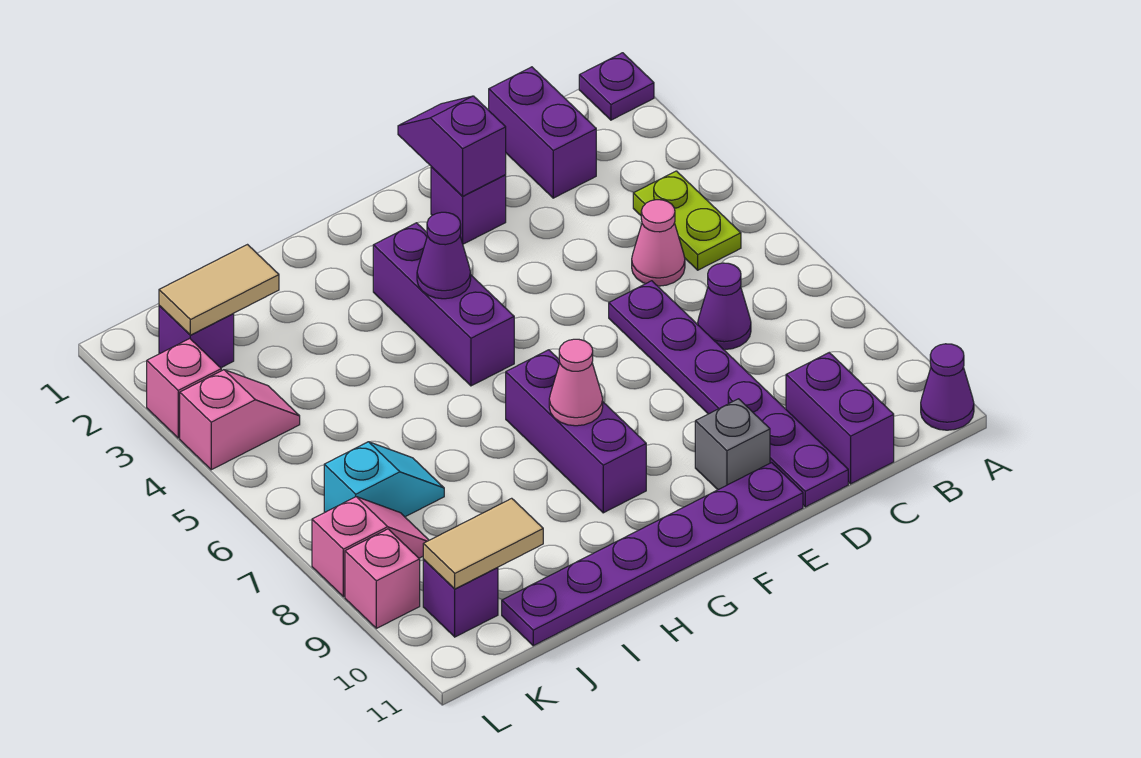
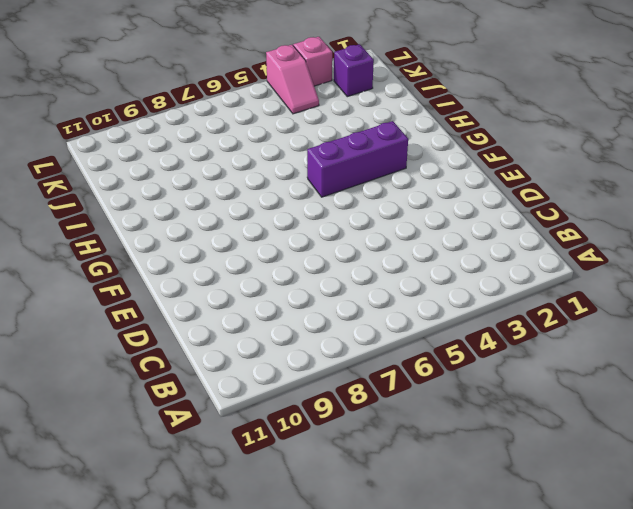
none -> purple 1x1 plate [579,53,654,120]
none -> purple 1x1 cone [921,344,974,430]
none -> lime 1x2 plate [633,171,741,270]

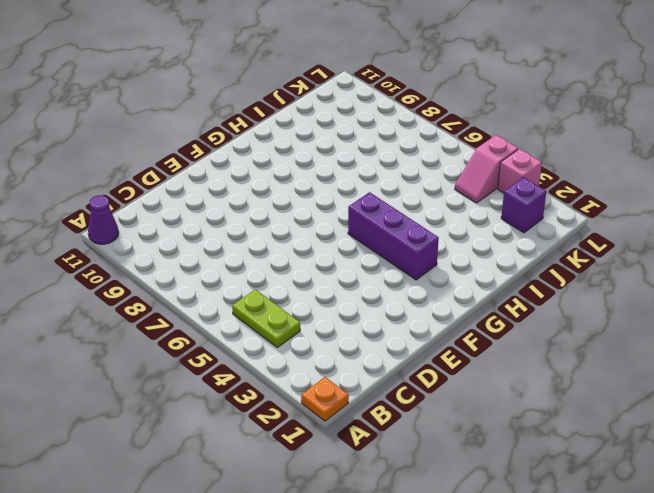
orange 1x1 plate [301,377,349,421] -> purple 1x1 plate [579,53,654,120]
none -> purple 1x2 brick [489,67,596,198]
none -> pink 1x1 cone [632,200,685,286]
none -> purple 1x1 cone [698,263,751,350]

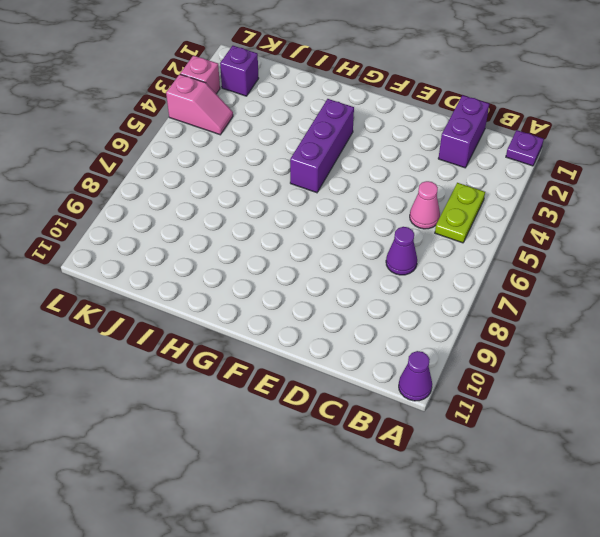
none -> purple 1x2 brick [786,353,894,484]
none -> purple 1x6 plate [609,281,848,507]
none -> purple 1x1 brick [431,167,506,244]

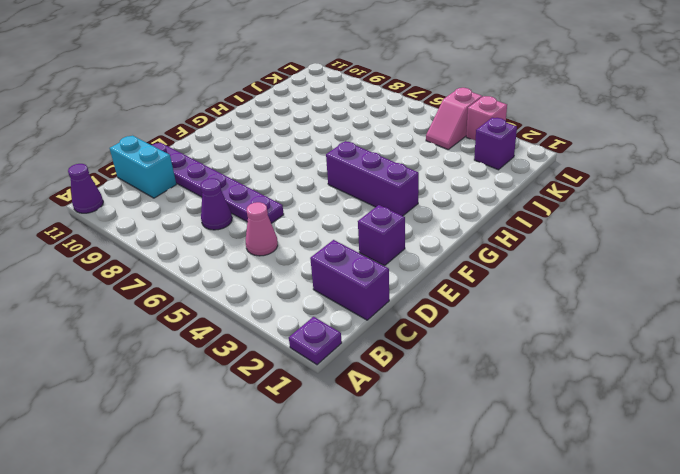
cyan 1x2 brick [110,136,176,198] -> purple 1x2 brick [786,353,894,484]
none -> lime 1x2 plate [633,171,741,270]
none -> grey 1x1 brick [695,399,770,490]
none -> purple 1x6 plate [502,463,803,646]

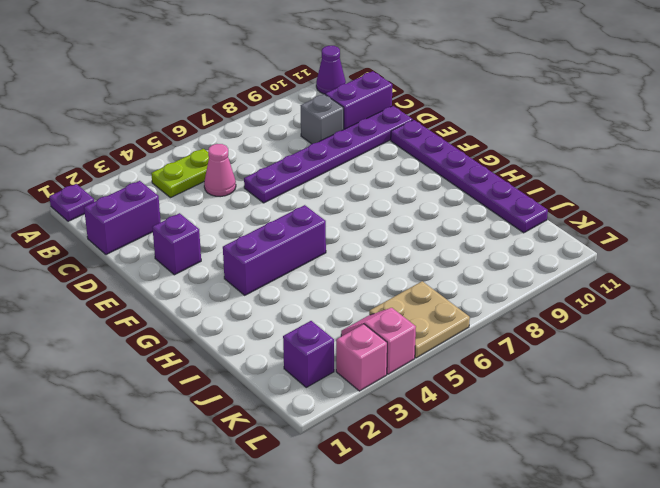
grey 1x1 brick [300,94,344,144] -> grey 1x1 brick moved to [695,399,770,490]
tan 2x2 plate [369,281,470,358] -> none
none -> purple 1x1 cone [698,263,751,350]
none -> purple 1x3 brick [506,350,646,513]
none -> cyan 1x2 slope [324,442,444,517]

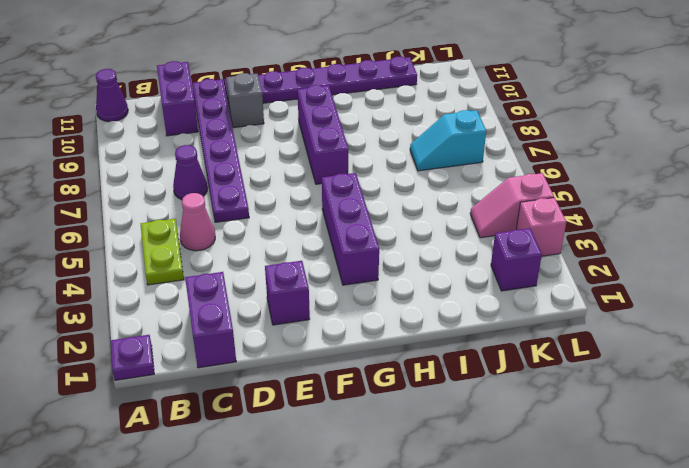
none -> pink 1x2 slope [312,497,429,597]
none -> purple 1x1 brick [423,560,498,637]
none -> pink 1x1 brick [345,529,420,628]

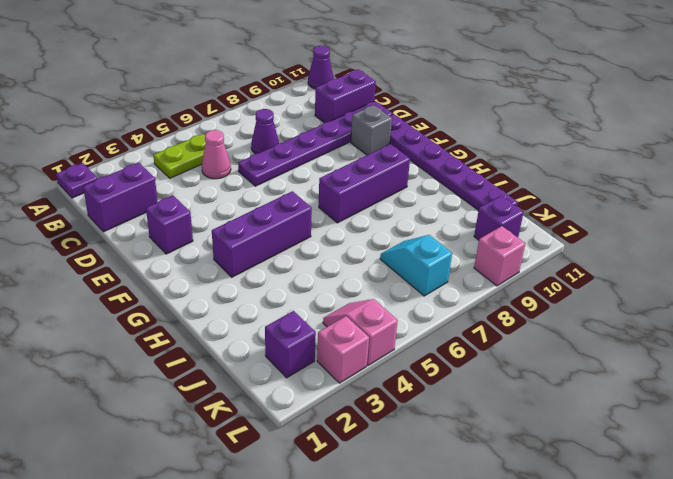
none -> pink 1x2 slope [312,497,429,597]
none -> purple 1x2 slope [398,96,506,196]
none -> purple 1x1 cone [417,212,471,299]

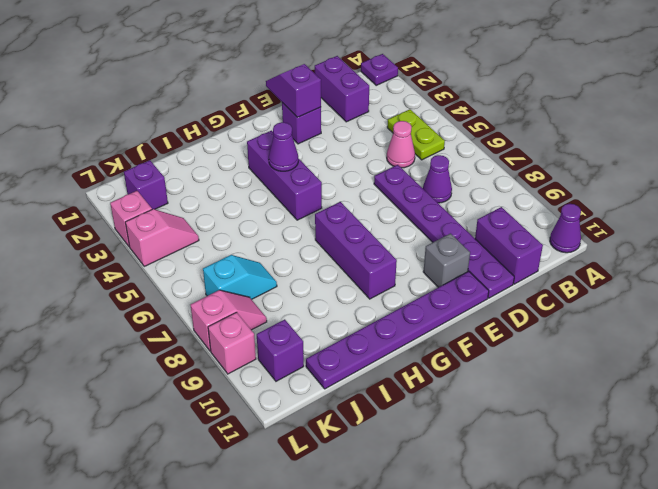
none -> pink 1x1 cone [549,339,603,426]
none -> tan 1x2 tile [159,245,279,335]
none -> tan 1x2 tile [423,498,543,589]

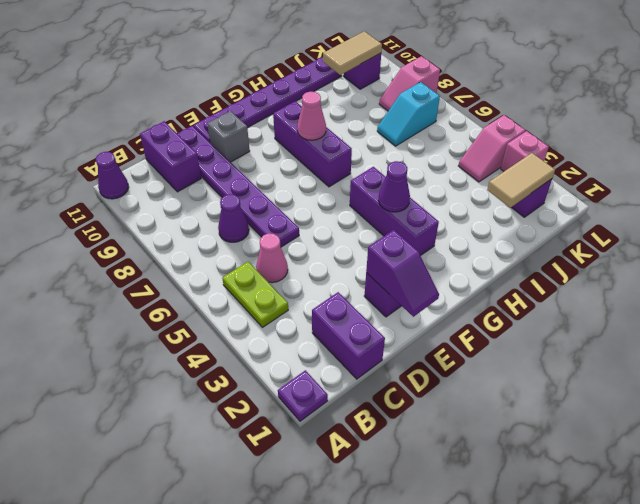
none -> pink 1x1 brick [345,529,420,628]

